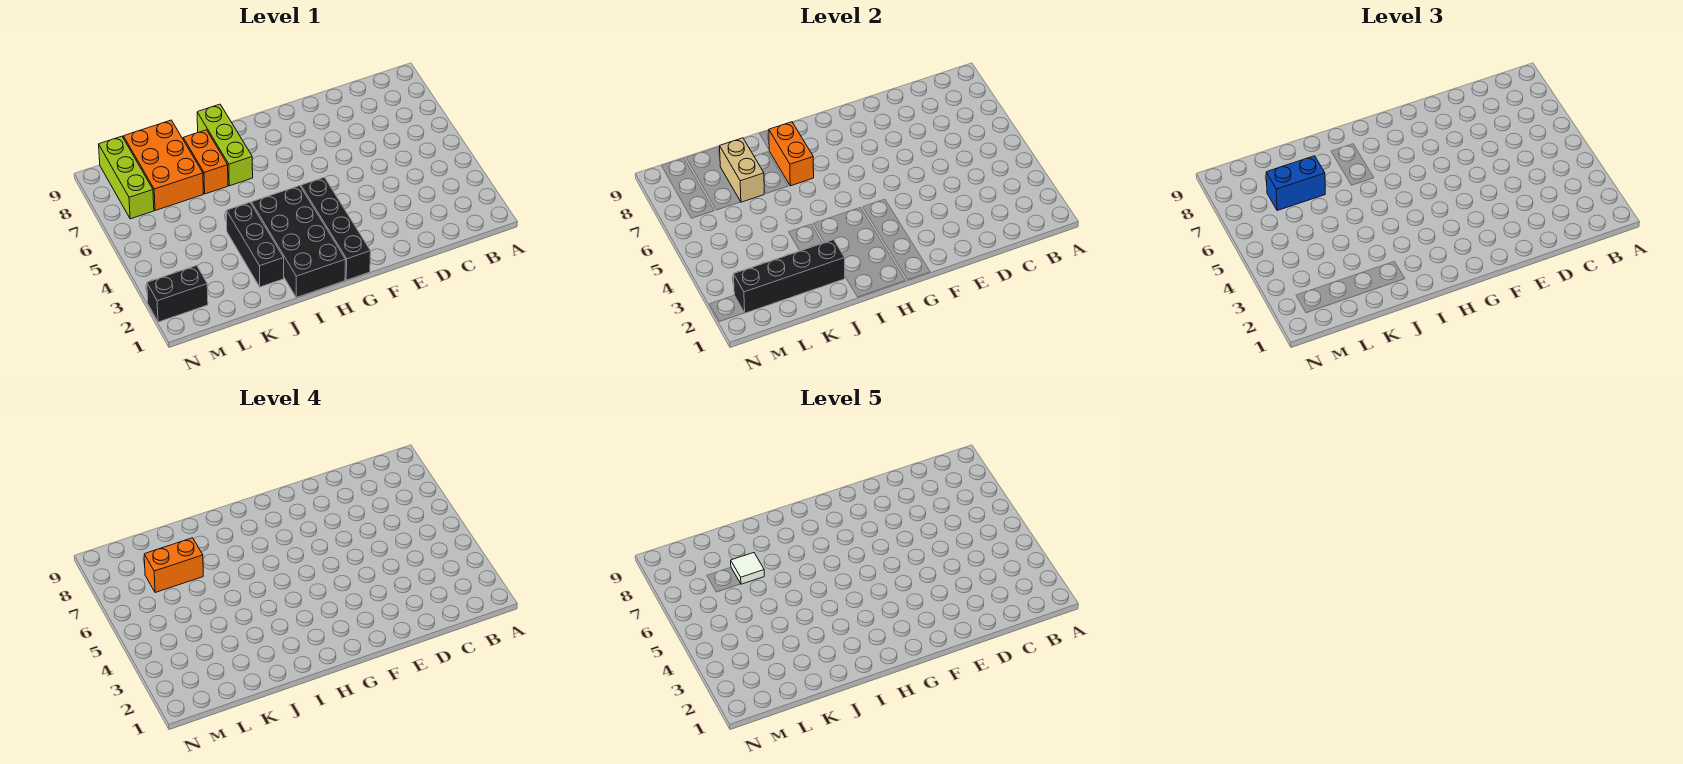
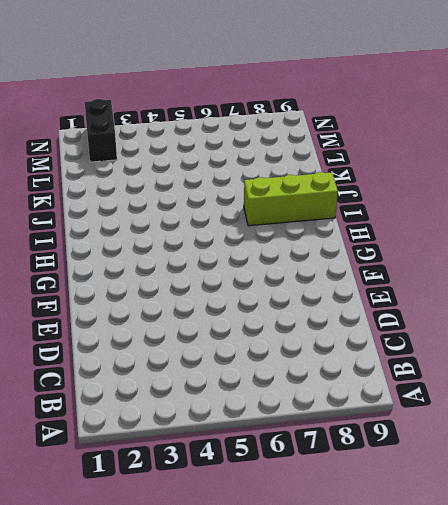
none -> black 1x4 brick [301,177,371,280]
none -> black 2x4 brick [251,186,346,297]
none -> black 1x3 brick [226,202,284,287]

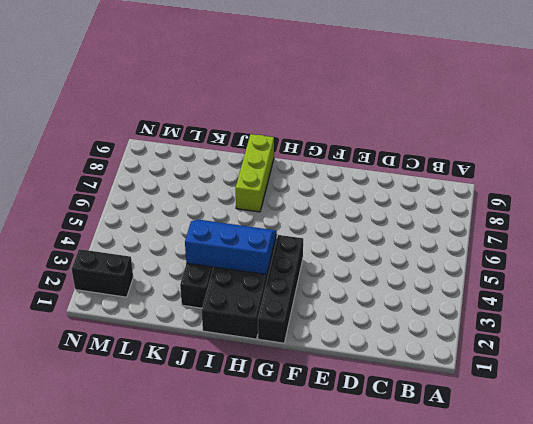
blue 2x3 slope [185,220,277,275] -> none
none -> orange 1x2 brick [183,130,228,194]
none -> orange 2x3 brick [123,120,203,211]
none -> lime 1x3 brick [99,136,154,219]

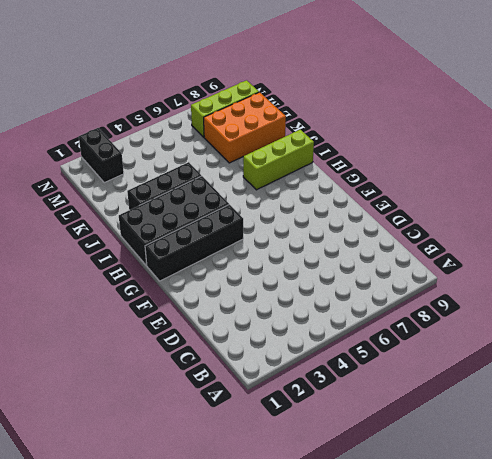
none -> orange 1x2 brick [183,130,228,194]
none -> orange 1x2 brick [769,122,814,186]
none -> black 1x4 brick [734,240,845,313]

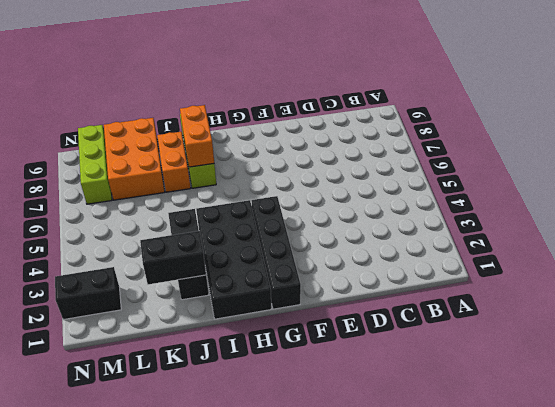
black 1x2 brick [140,231,206,284] -> black 1x4 brick [734,240,845,313]
none -> tan 1x2 brick [720,138,764,202]
none -> blue 1x2 brick [1266,156,1325,211]
none -> orange 1x2 brick [144,538,203,593]

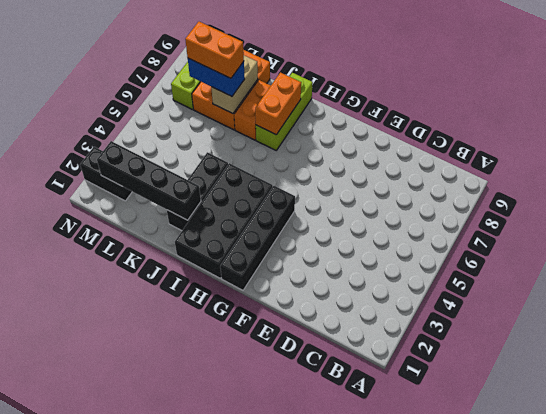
none -> white 1x1 tile [731,553,764,584]

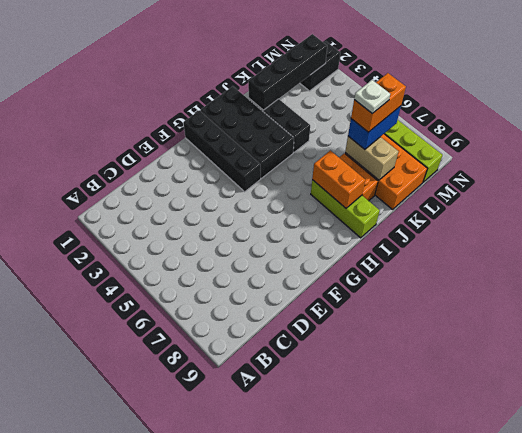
white 1x1 plate [354,80,390,114] -> white 1x1 tile [731,553,764,584]

